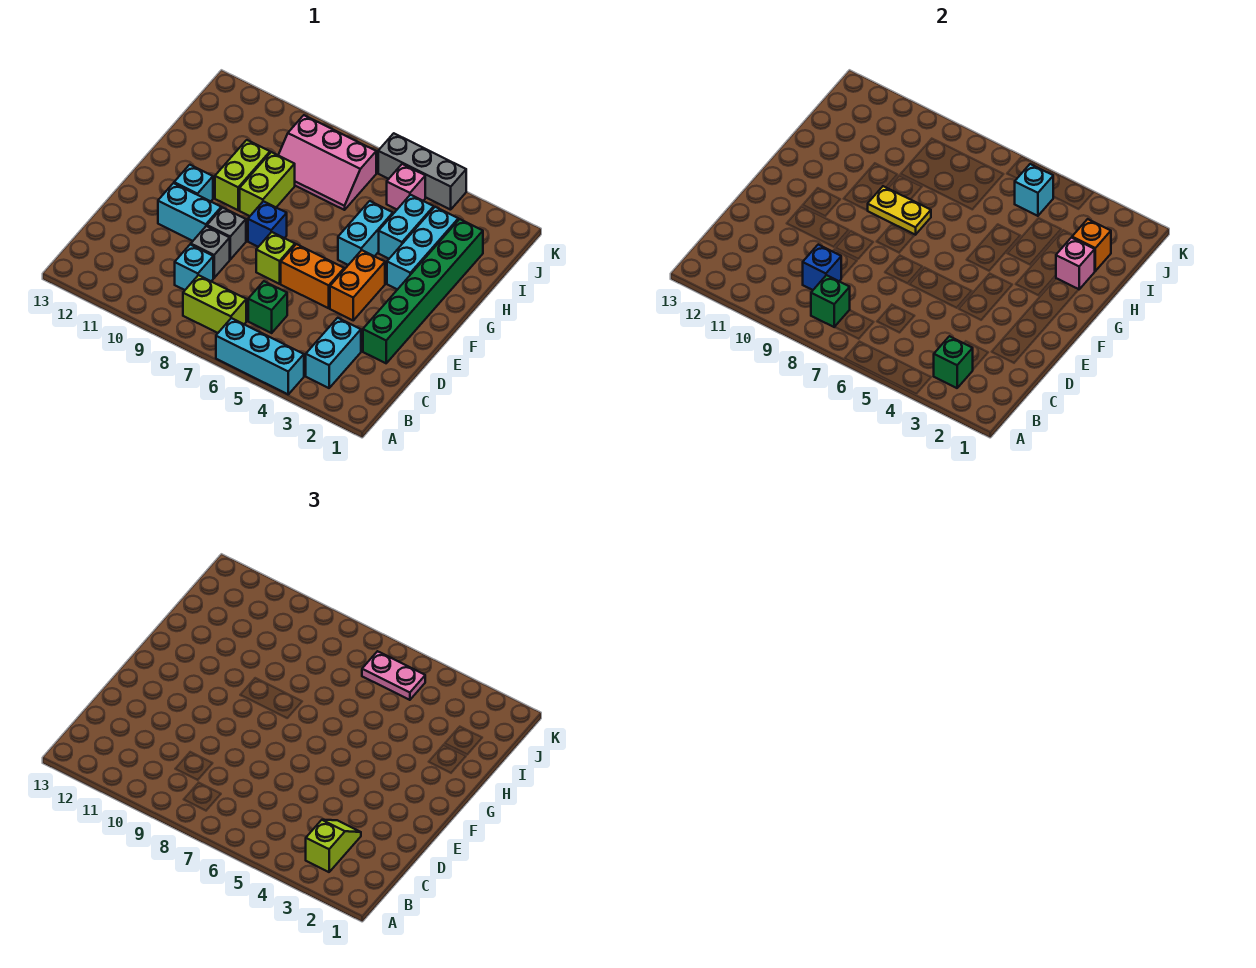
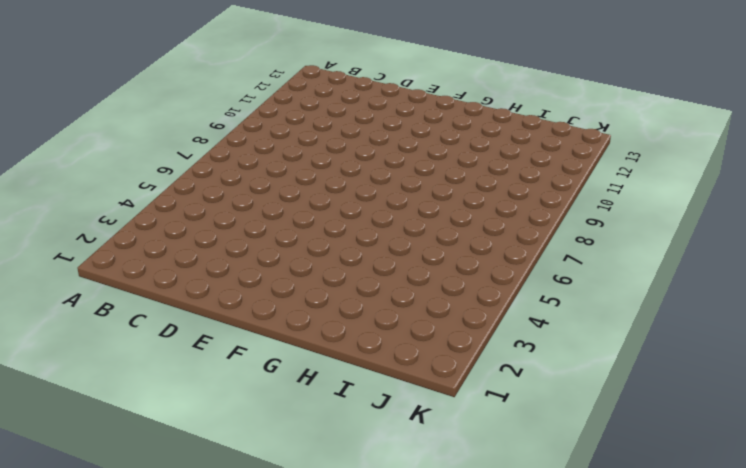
none -> cyan 1x3 brick [216,318,304,394]
none -> cyan 1x2 brick [306,318,361,388]
none -> lime 1x2 brick [183,275,246,333]
none -> green 1x1 brick [248,281,287,333]

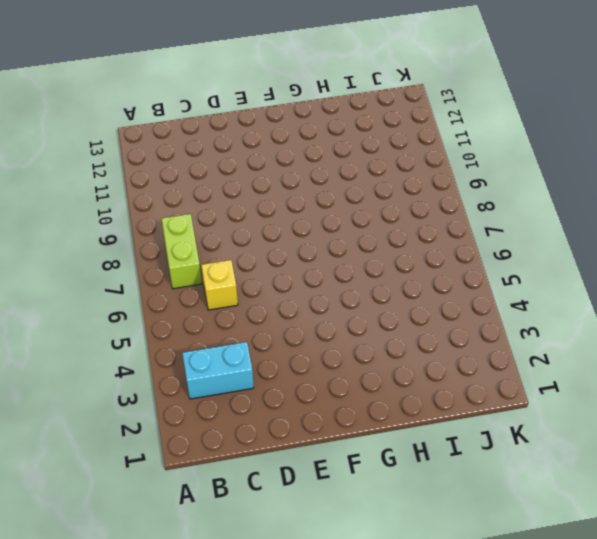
yellow 1x1 brick [201,260,238,310] -> green 1x1 brick [248,281,287,333]
none -> cyan 1x3 brick [216,318,304,394]
none -> cyan 1x1 brick [175,244,213,290]
none -> green 1x6 brick [363,219,483,363]
none -> grey 1x1 brick [191,226,230,278]

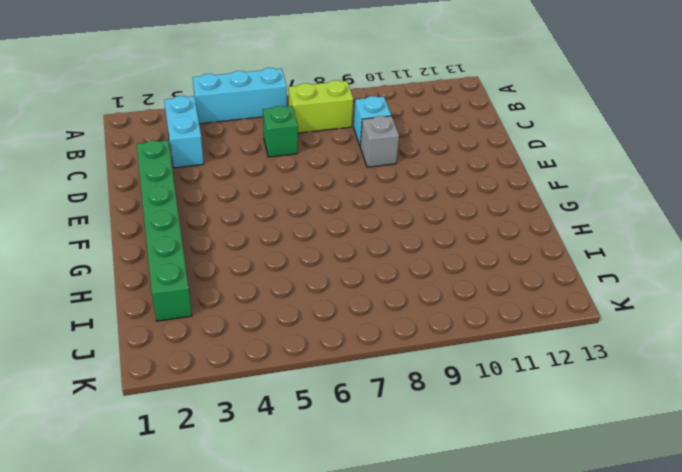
none -> orange 1x2 brick [330,250,385,320]
none -> orange 1x2 brick [281,244,344,308]
none -> lime 1x1 brick [256,232,295,284]
none -> grey 1x1 brick [207,208,246,259]

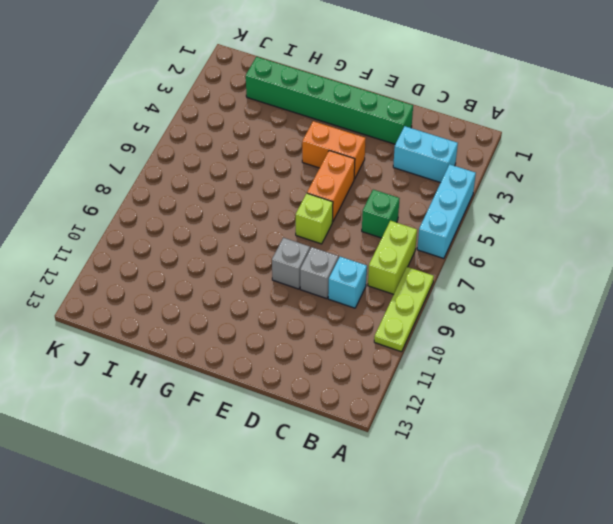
lime 1x3 plate [374,267,434,352] -> none
none -> cyan 1x2 brick [158,183,221,241]
none -> blue 1x1 brick [248,201,287,247]
none -> cyan 1x1 brick [174,165,213,201]
none -> cyan 1x3 brick [387,207,458,290]

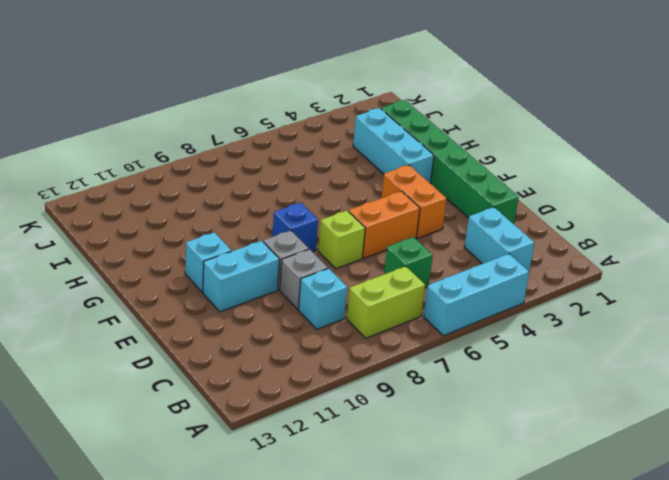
none -> cyan 1x2 brick [338,201,393,265]
none -> lime 1x2 brick [240,152,295,216]
none -> lime 1x2 brick [215,140,270,210]
none -> cyan 1x2 brick [379,195,434,259]

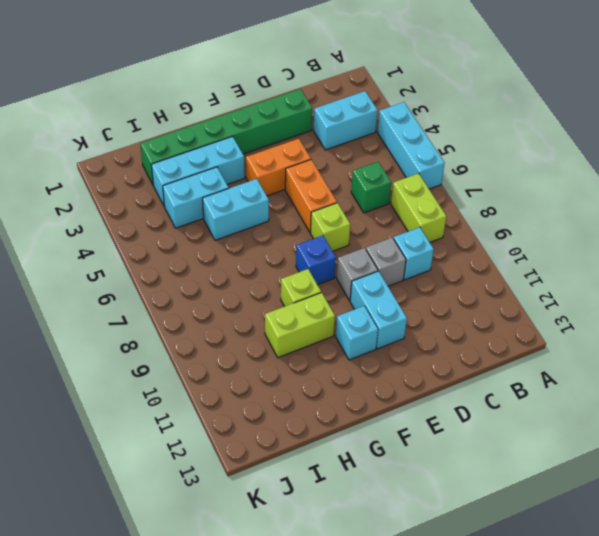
lime 1x1 brick [281,269,321,306] -> lime 1x2 brick [240,152,295,216]
none -> pink 2x3 slope [278,115,376,210]
none -> pink 1x1 brick [387,164,425,209]
none -> grey 1x3 brick [378,133,466,210]
none -> green 1x1 brick [934,336,973,388]

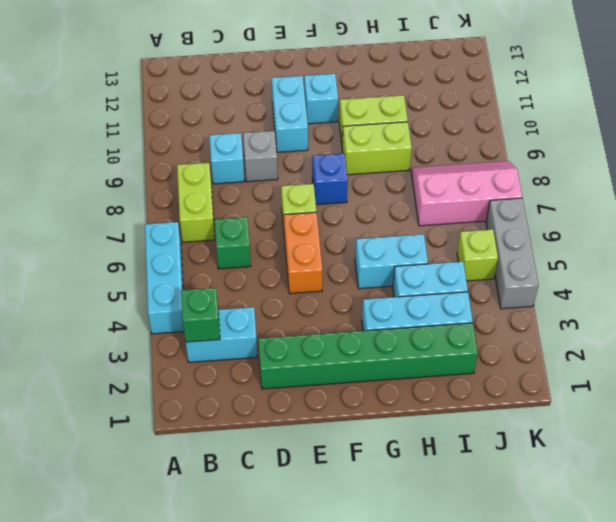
pink 2x3 slope [411,161,522,226] -> pink 2x3 slope turned to [278,115,376,210]
lime 1x1 brick [457,229,498,281] -> pink 1x1 brick [387,164,425,209]
none -> orange 1x2 brick [330,250,385,320]
none -> grey 1x1 brick [207,208,246,259]
none -> green 1x1 brick [811,275,850,327]
none -> blue 1x1 brick [803,245,841,290]

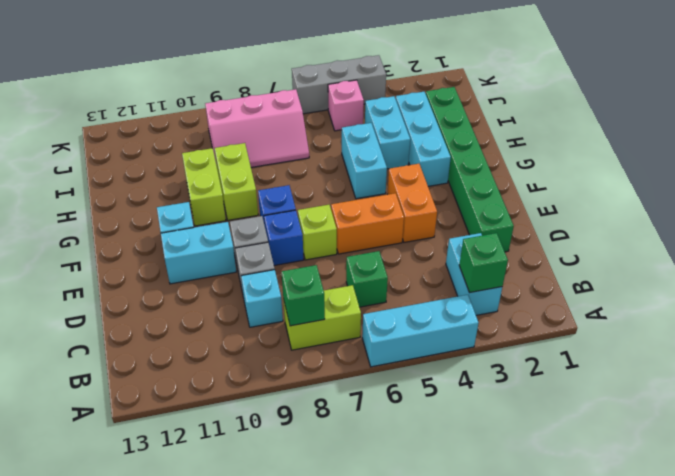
blue 1x1 brick [264,210,304,265] -> blue 1x1 brick moved to [803,245,841,290]
none -> yellow 1x2 plate [867,186,931,235]
none -> pink 1x1 brick [1056,238,1095,289]
none -> orange 1x1 brick [1072,219,1111,271]
none -> cyan 1x1 brick [1015,164,1053,216]

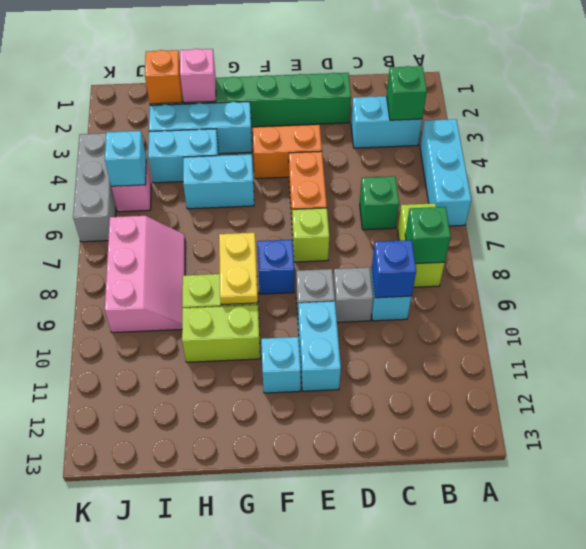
none -> lime 1x2 slope [306,820,361,872]
none -> pink 1x2 plate [362,651,425,700]

